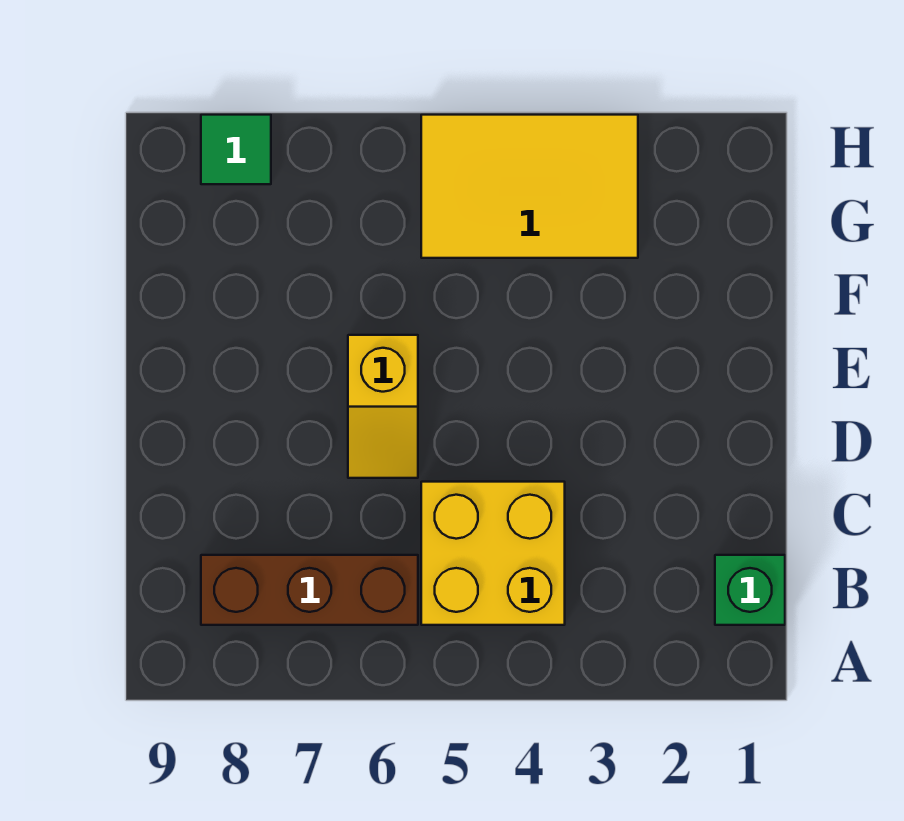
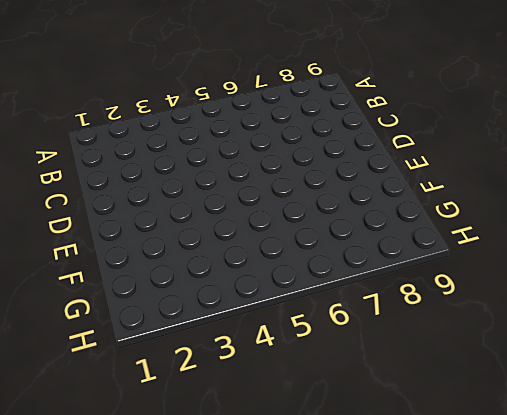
none -> green 1x1 brick [715,555,785,625]
none -> yellow 2x2 brick [421,482,565,625]

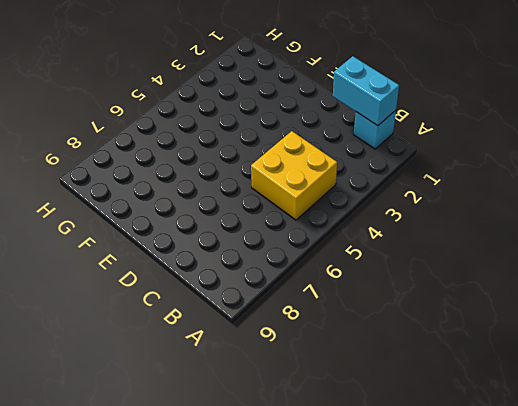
cyan 1x1 brick [354,110,396,149] -> green 1x1 brick [715,555,785,625]
cyan 1x2 brick [333,56,399,126] -> none
none -> brown 1x3 brick [201,555,418,625]
none -> yellow 1x2 slope [348,335,418,478]

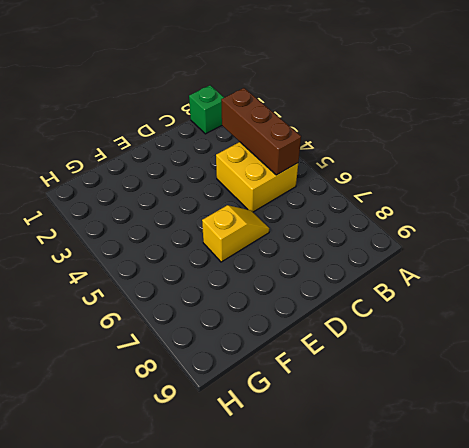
brown 1x3 brick [221,88,301,175] -> brown 1x3 brick moved to [201,555,418,625]
none -> yellow 2x3 tile [421,115,638,258]
none -> green 1x1 tile [201,115,271,184]

